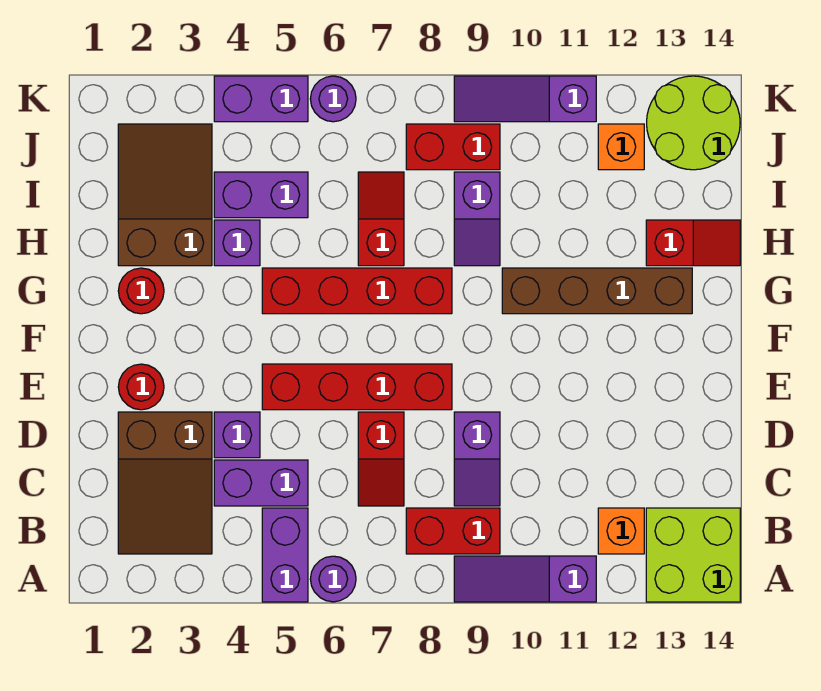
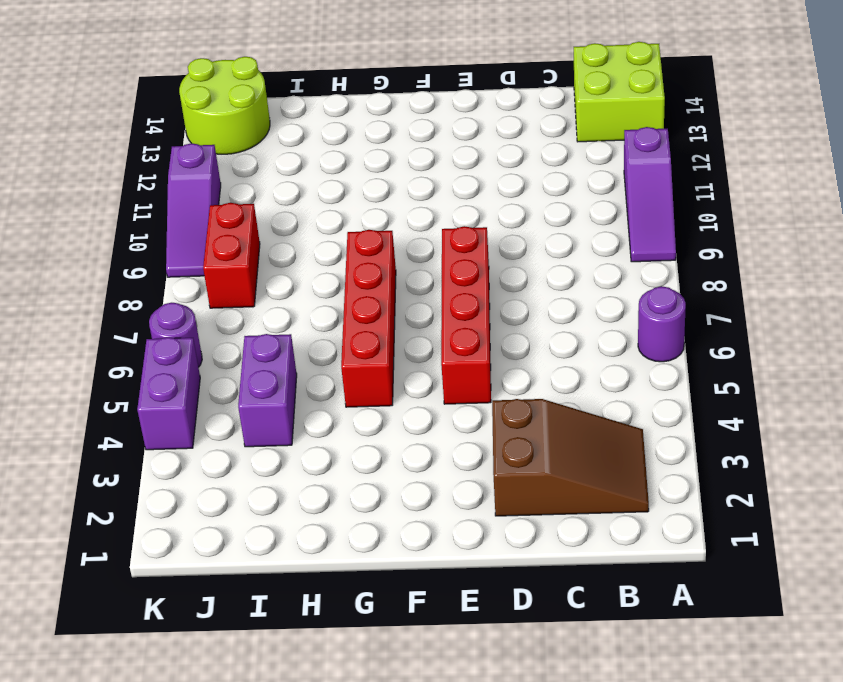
none -> purple 1x2 brick [262,508,308,602]
none -> red 1x2 brick [406,508,500,554]
none -> orange 1x1 brick [598,508,644,554]

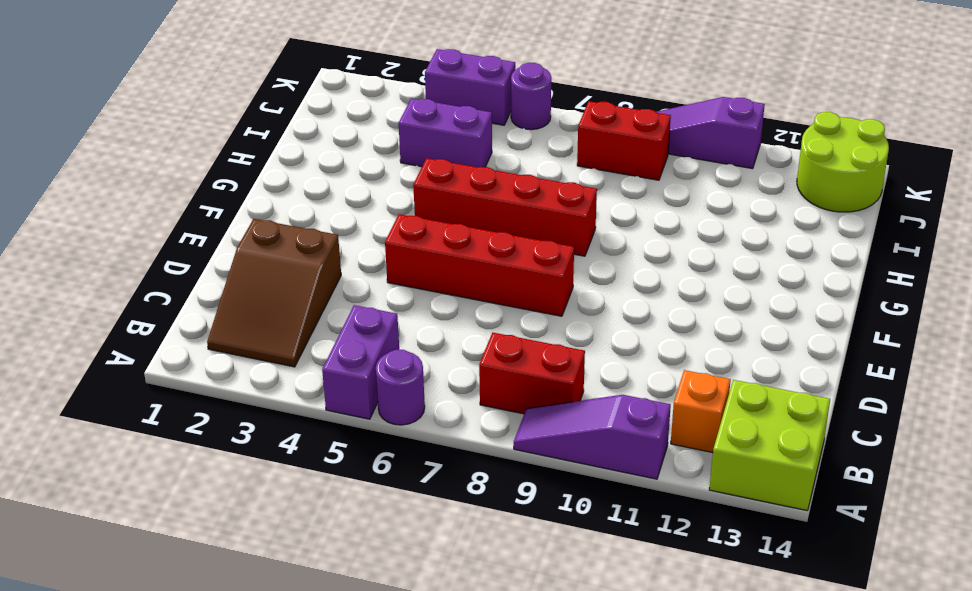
none -> purple 1x2 brick [214,460,308,506]
none -> red 1x2 slope [358,412,404,506]
none -> purple 1x2 slope [454,412,500,506]

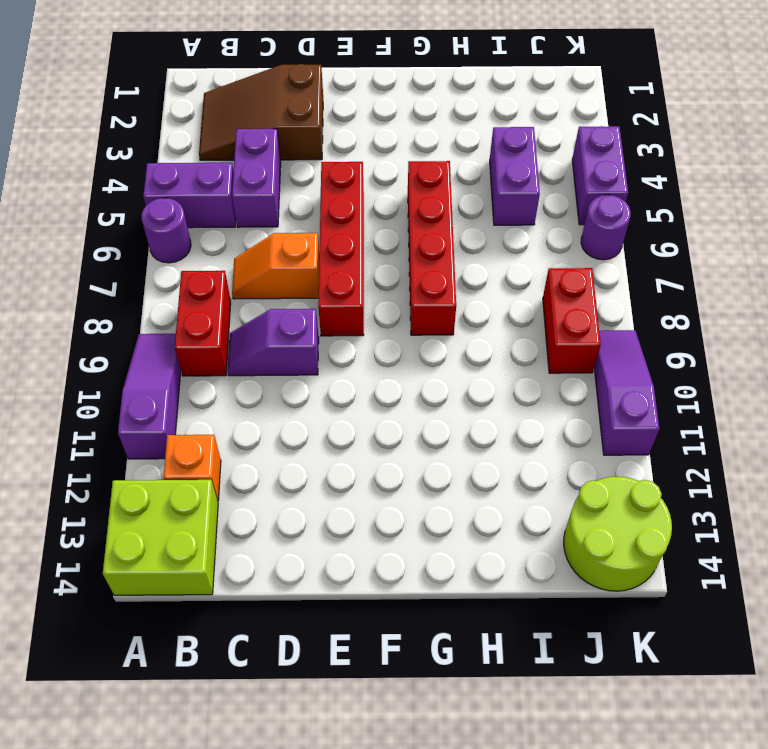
orange 1x2 slope [232,233,319,299] -> red 1x2 slope [358,412,404,506]
none -> purple 1x1 brick [214,412,260,458]
none -> red 1x1 round brick [118,364,164,410]
none -> red 1x1 round brick [118,268,164,314]

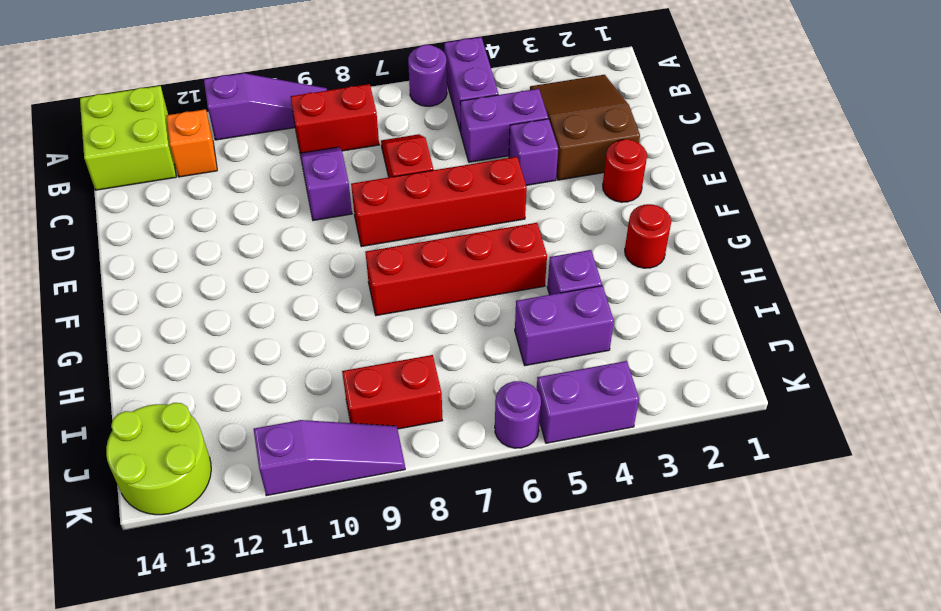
none -> brown 1x4 brick [502,268,692,314]
none -> brown 2x3 slope [118,124,212,266]
none -> red 1x2 slope [358,172,404,266]

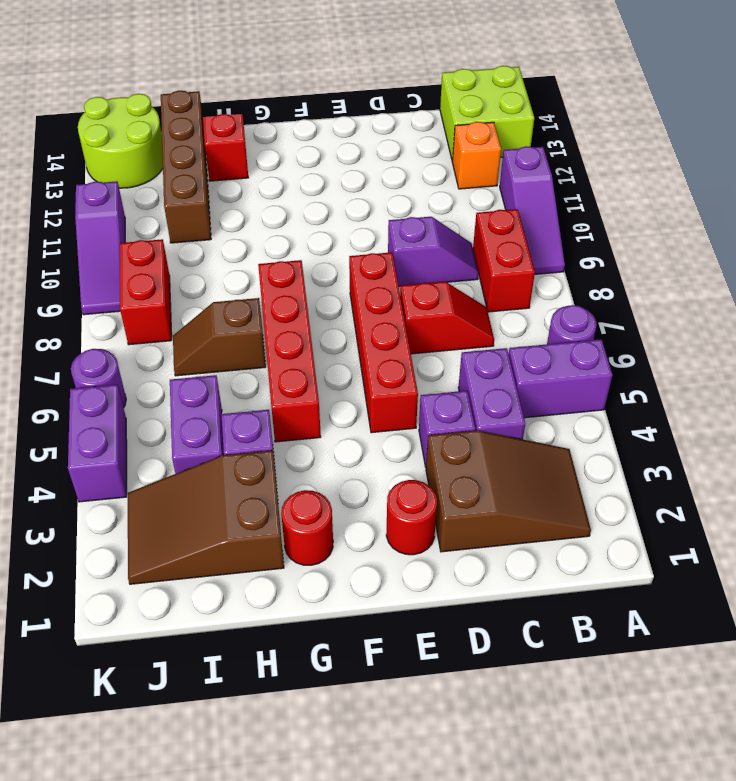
brown 1x2 slope [173,298,266,376] -> red 1x2 slope [358,172,404,266]
brown 1x4 brick [161,91,211,243] -> brown 1x4 brick moved to [502,268,692,314]
none -> purple 1x2 slope [454,172,500,266]
none -> orange 1x1 brick [598,124,644,170]

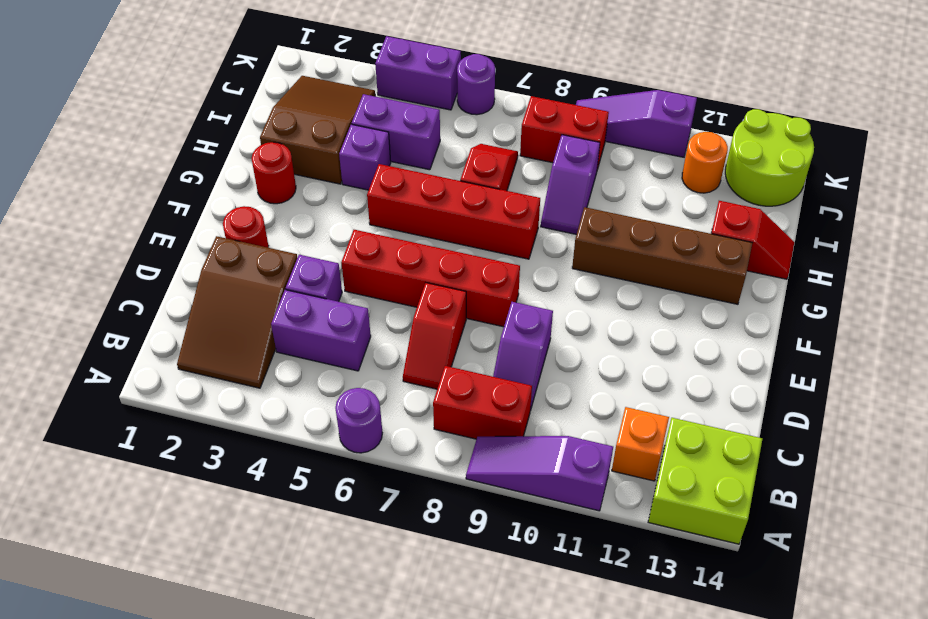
orange 1x1 round brick [682,132,728,193] -> orange 1x1 brick [598,124,644,170]
none -> purple 1x2 brick [262,508,308,602]

